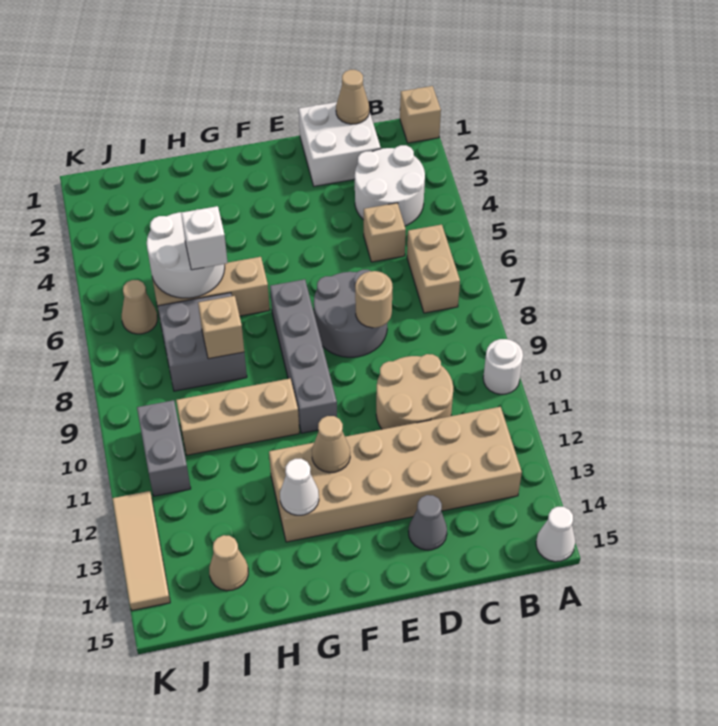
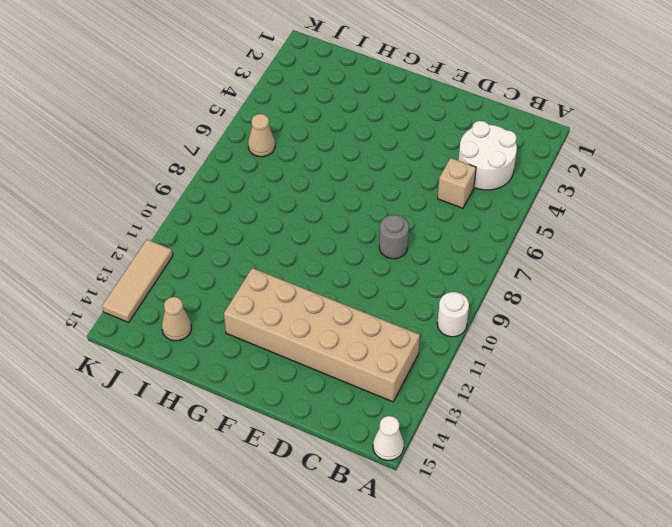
grey 1x1 round brick [379,215,409,259] -> grey 2x2 round brick [314,270,387,357]
none -> tan 1x1 brick [400,86,441,143]
none -> tan 1x2 brick [407,225,460,313]
none -> white 2x2 brick [299,102,381,186]

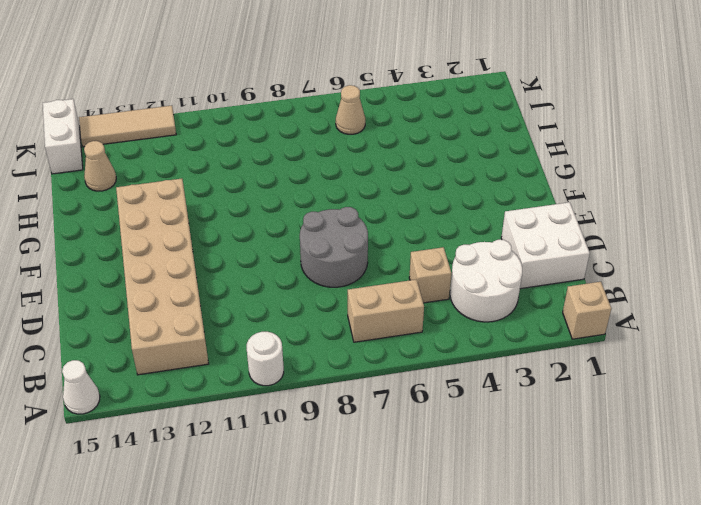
white 1x2 brick [43,99,83,174] -> none
none -> tan 2x2 round brick [376,354,453,429]
none -> grey 1x1 cone [408,495,447,550]
none -> grey 1x4 brick [270,279,337,433]

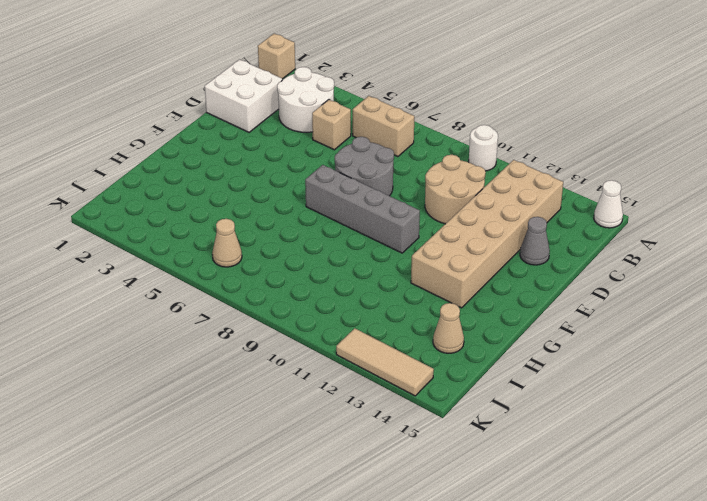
none -> tan 1x3 brick [152,257,270,323]
none -> tan 1x3 brick [176,379,299,455]
none -> grey 2x2 brick [158,293,247,391]

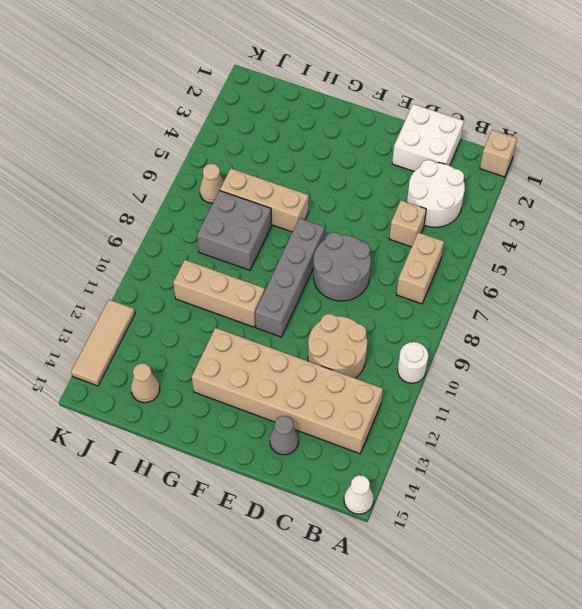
none -> grey 1x2 brick [137,400,191,496]
none -> tan 1x1 cone [336,70,369,124]
none -> tan 1x1 round brick [355,271,393,328]

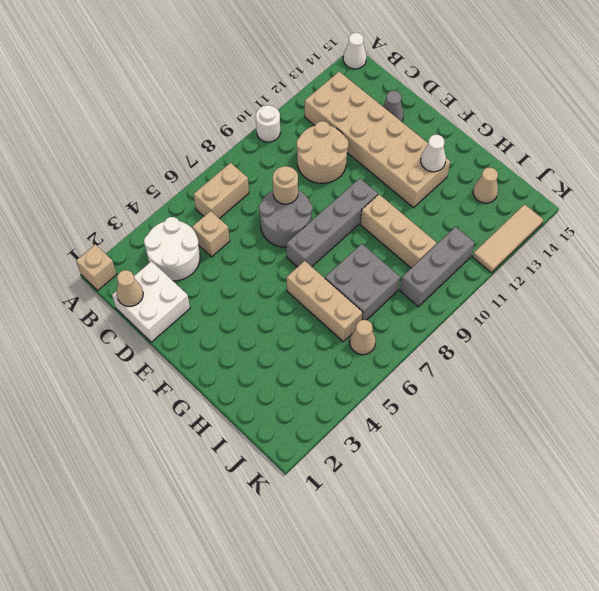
grey 1x3 brick [400,227,475,307] -> grey 1x2 brick [137,400,191,496]
none -> tan 1x1 cone [312,416,350,473]
none -> white 2x2 round brick [147,209,225,298]
none -> tan 1x1 brick [198,296,244,359]

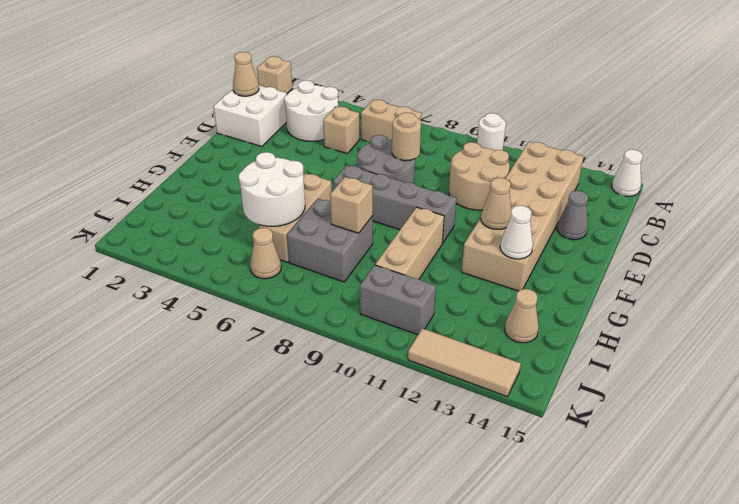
none -> white 1x1 brick [181,206,228,270]

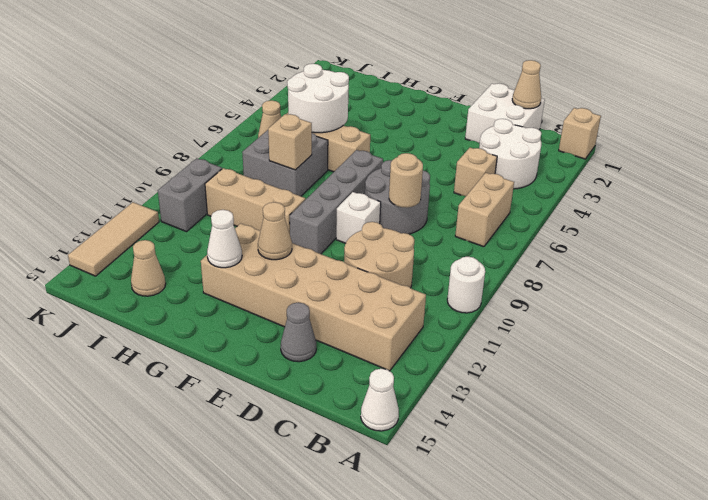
white 1x1 brick [336,192,381,243] -> white 1x1 brick moved to [181,206,228,270]

